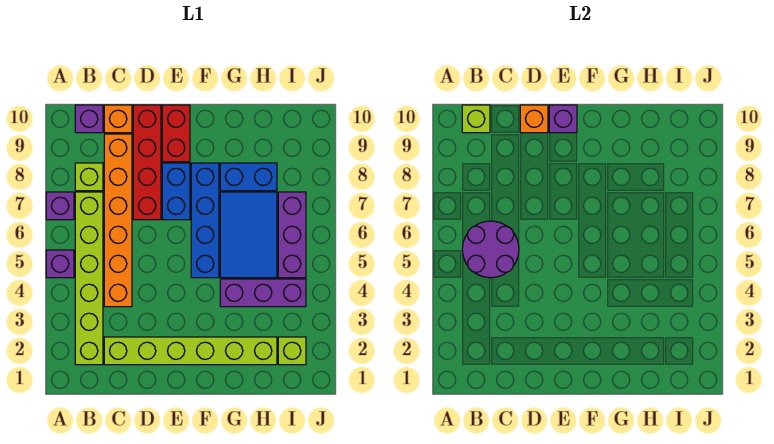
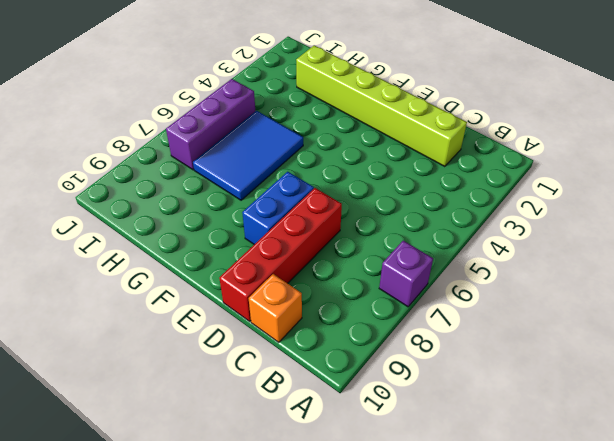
none -> purple 1x1 brick [46,250,74,278]
none -> lime 1x6 brick [75,192,103,365]
none -> lime 1x1 brick [75,163,103,191]

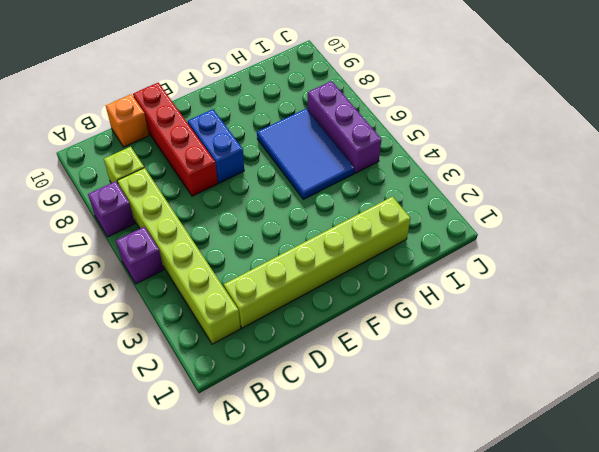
none -> purple 1x1 brick [75,105,103,133]
none -> orange 1x6 brick [104,134,132,307]
none -> red 1x2 brick [162,105,190,162]

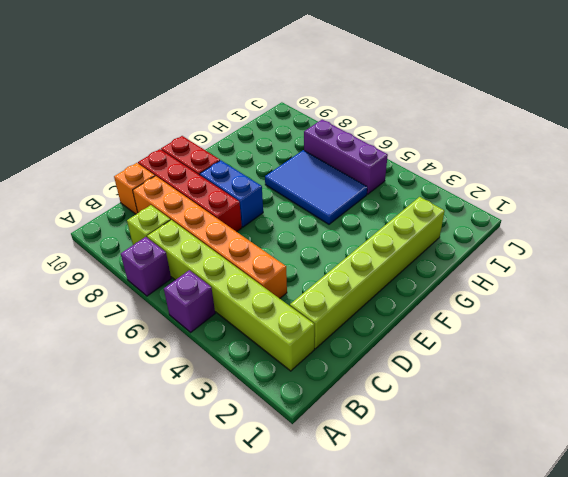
none -> purple 1x1 brick [75,105,103,133]
none -> blue 1x4 brick [191,163,219,278]
none -> purple 1x3 brick [220,279,306,307]

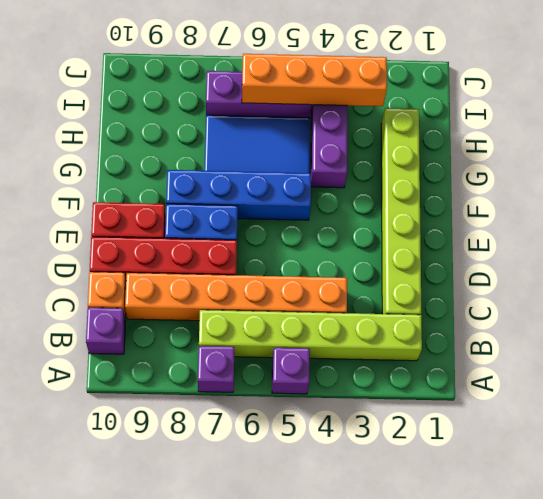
orange 1x4 brick [242,54,387,106] -> none
none -> lime 1x1 brick [75,163,103,191]
none -> blue 1x2 brick [220,163,277,191]
none -> lime 1x1 brick [278,337,306,365]

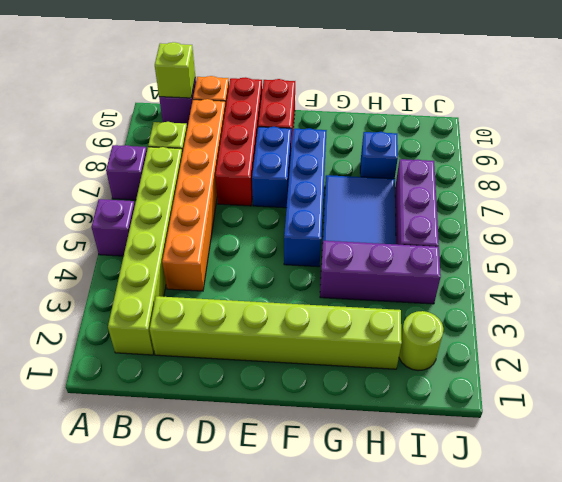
blue 1x1 brick [360,132,398,179] -> blue 1x2 brick [220,163,277,191]
lime 1x1 round brick [399,311,443,371] -> lime 1x1 brick [278,337,306,365]
none -> purple 2x2 round brick [462,221,519,278]
none -> orange 1x1 brick [520,105,548,133]
none -> purple 1x1 brick [549,105,577,133]

